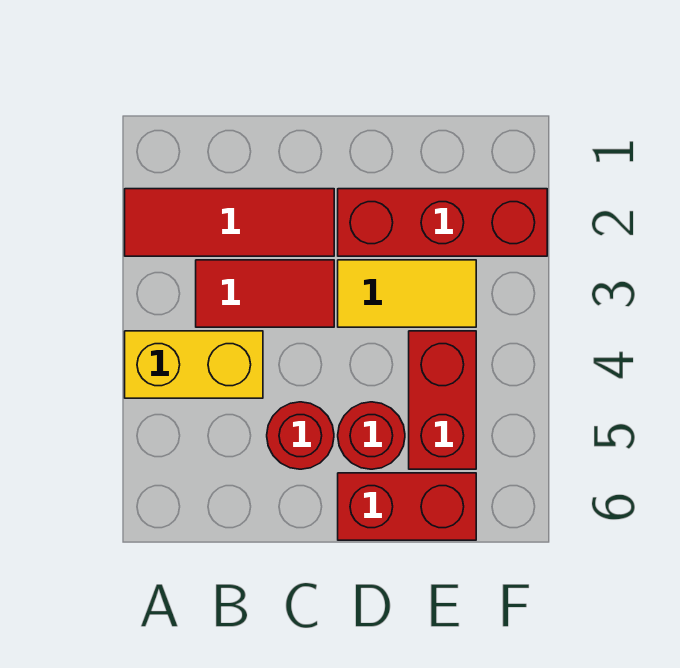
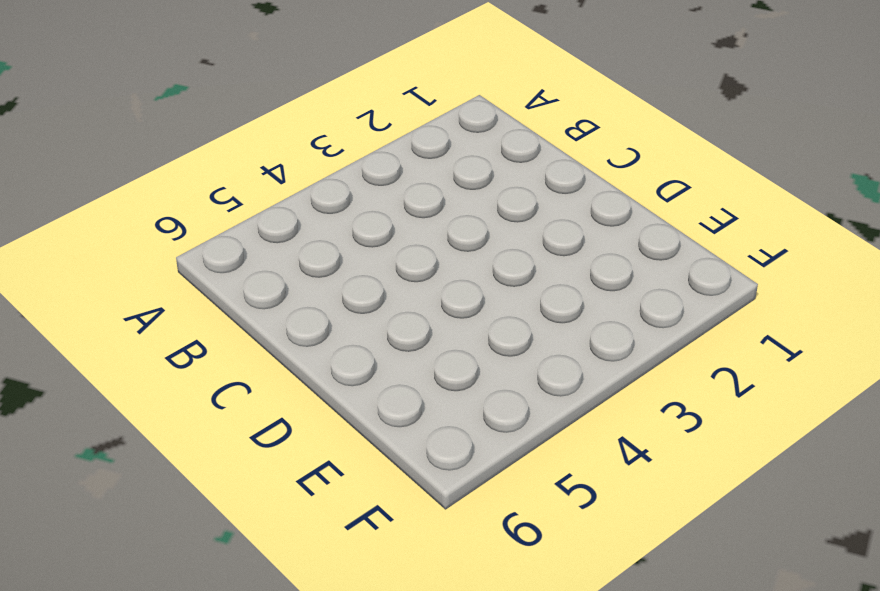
none -> red 1x3 tile [125,189,334,256]
none -> yellow 1x2 brick [125,331,263,398]

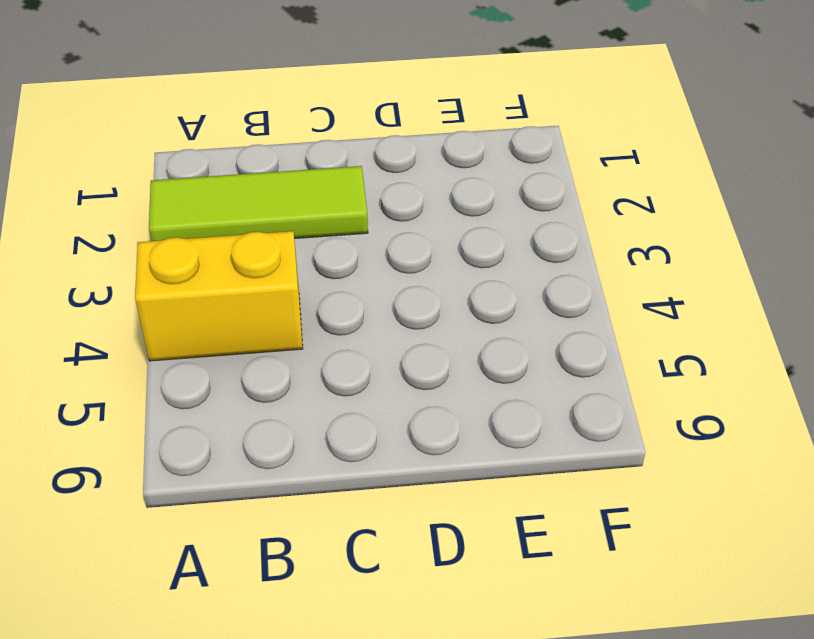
lime 1x3 tile [149,166,368,241] -> red 1x3 tile [125,189,334,256]
none -> red 1x2 tile [196,260,334,327]
none -> red 1x1 round brick [267,402,334,469]

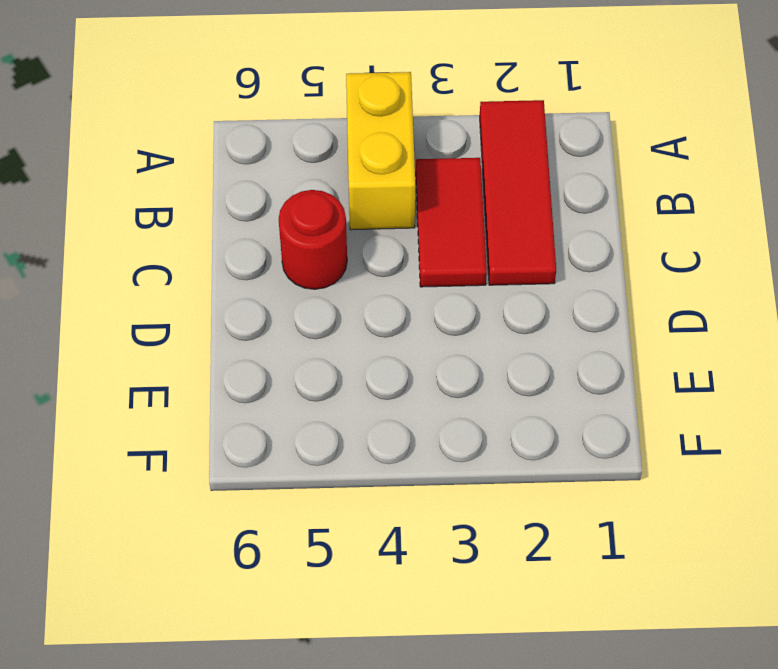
none -> red 1x3 brick [338,189,547,256]
none -> yellow 1x2 tile [338,260,476,327]

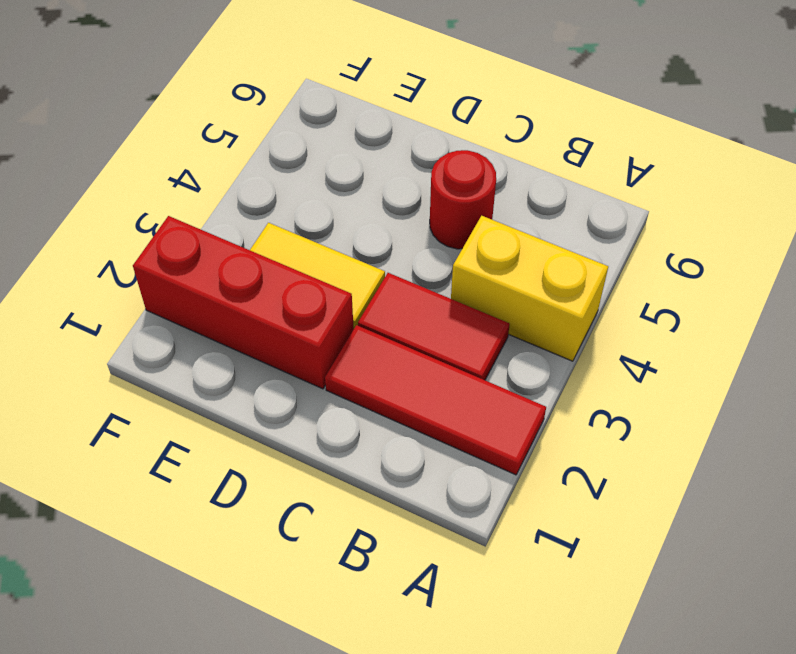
none -> red 1x1 round brick [338,402,405,469]
none -> red 1x2 brick [338,473,476,540]

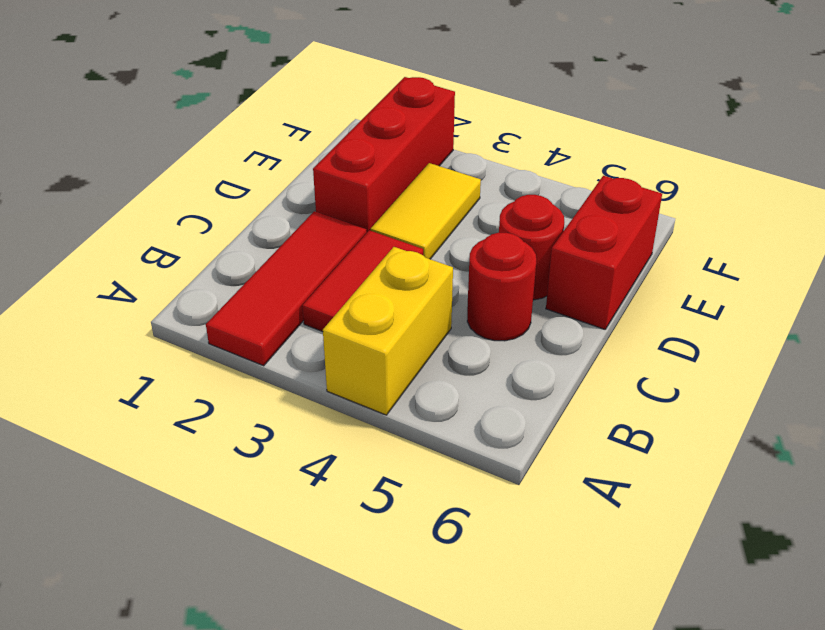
none -> red 1x2 brick [409,331,476,469]

